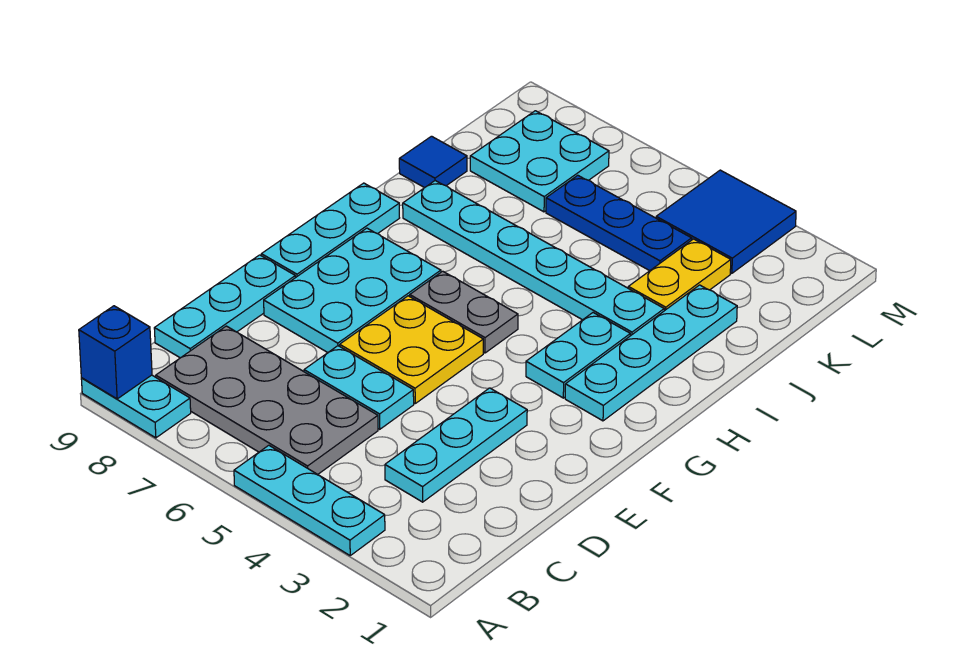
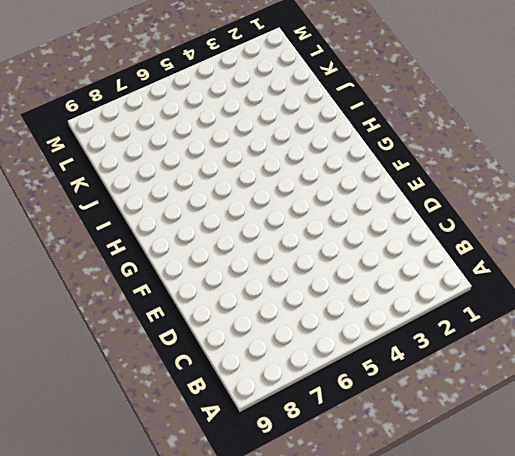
none -> cyan 1x3 plate [234,445,385,555]
none -> cyan 1x2 plate [81,375,191,438]
none -> grey 2x4 plate [156,326,378,474]

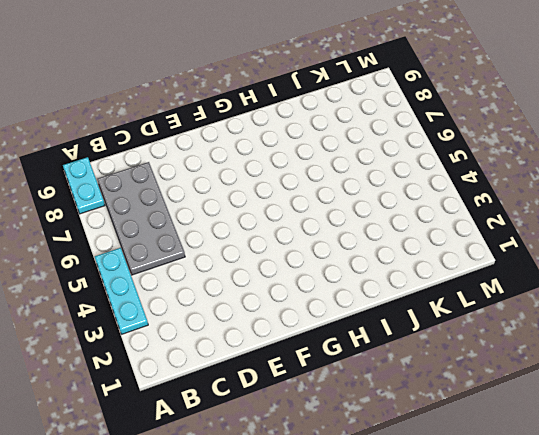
none -> cyan 1x3 plate [385,388,527,502]
none -> cyan 1x3 plate [154,255,295,358]
none -> cyan 1x2 plate [304,346,414,429]

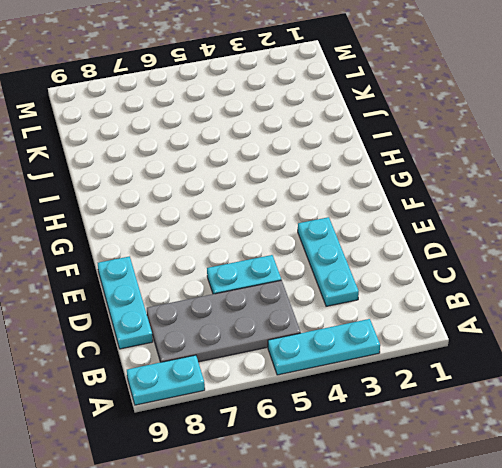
none -> yellow 2x2 plate [340,296,483,403]
none -> cyan 2x3 plate [264,228,441,352]
none -> cyan 1x3 plate [261,183,399,278]

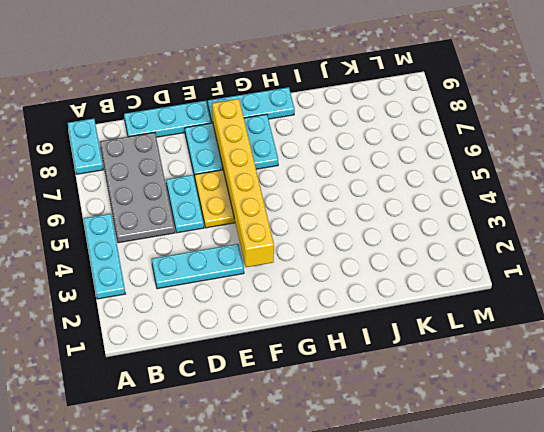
yellow 1x6 brick [212,99,274,267] -> none
none -> cyan 1x4 plate [565,285,737,421]
none -> cyan 1x2 plate [526,313,630,398]
none -> grey 1x2 plate [410,271,518,353]

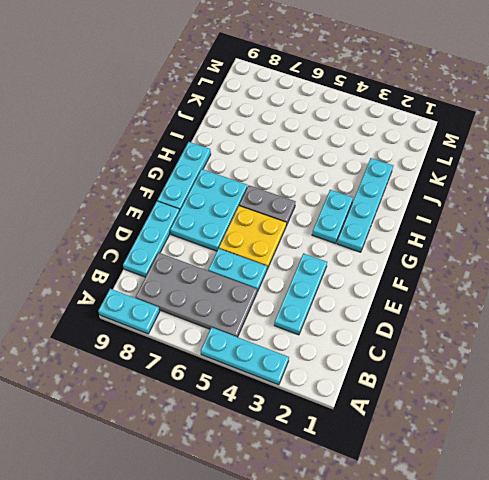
none -> cyan 1x6 plate [403,181,664,336]
none -> yellow 1x2 plate [628,239,731,311]
none -> blue 1x1 tile [399,136,467,188]

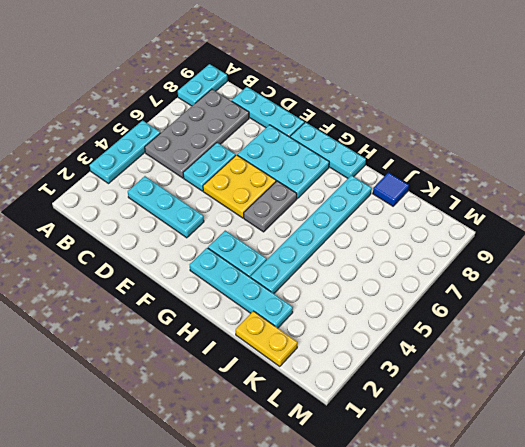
yellow 1x2 plate [236,311,298,366] -> yellow 1x2 plate moved to [628,239,731,311]
none -> blue 1x3 plate [546,175,692,271]
none -> cyan 2x2 plate [470,111,609,212]
none -> blue 2x2 tile [656,170,796,273]

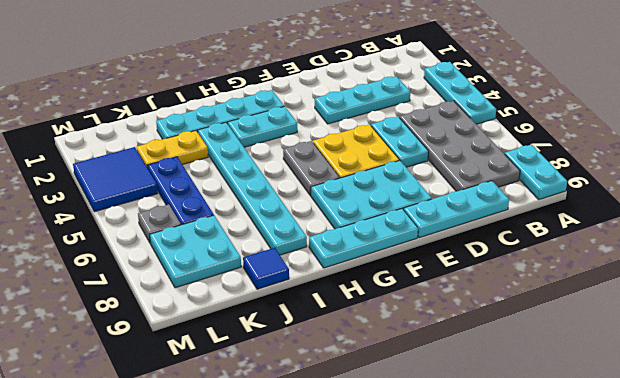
grey 1x1 plate [138,204,181,243] -> none
none -> blue 1x1 brick [79,306,152,399]

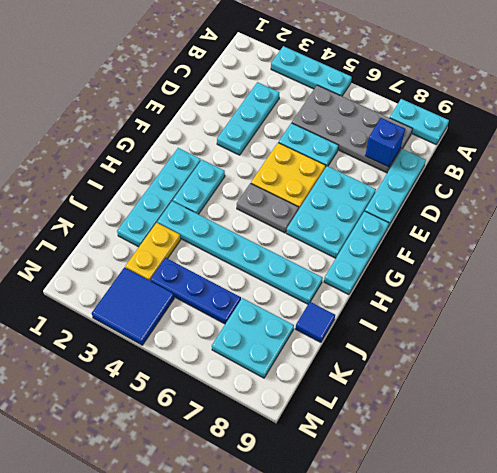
blue 1x1 brick [365,118,405,167] -> blue 1x1 brick moved to [79,306,152,399]

